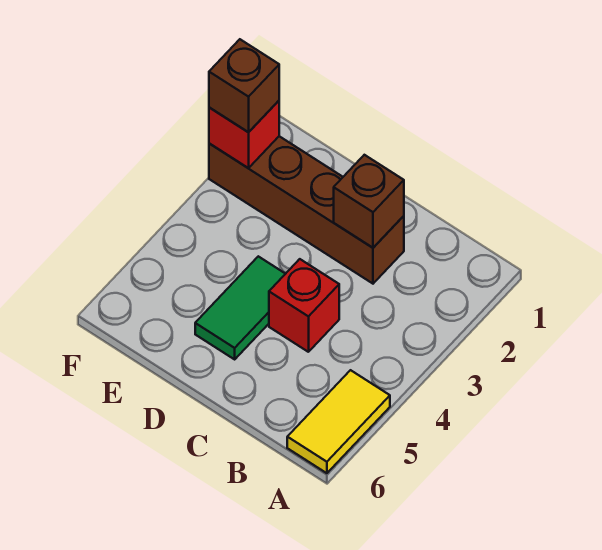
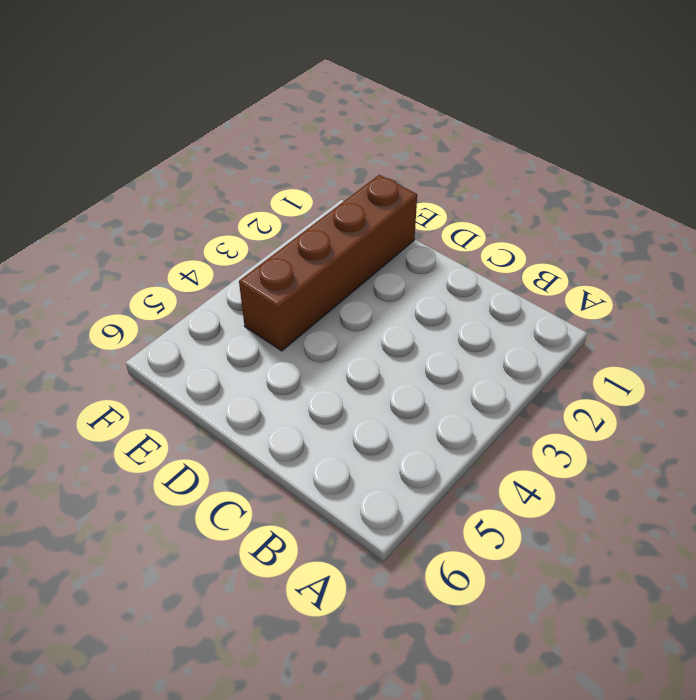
brown 1x4 brick [239,175,417,351] -> brown 1x4 brick turned to [209,136,404,284]
none -> yellow 1x2 tile [287,370,390,473]
none -> red 1x1 brick [269,259,339,352]

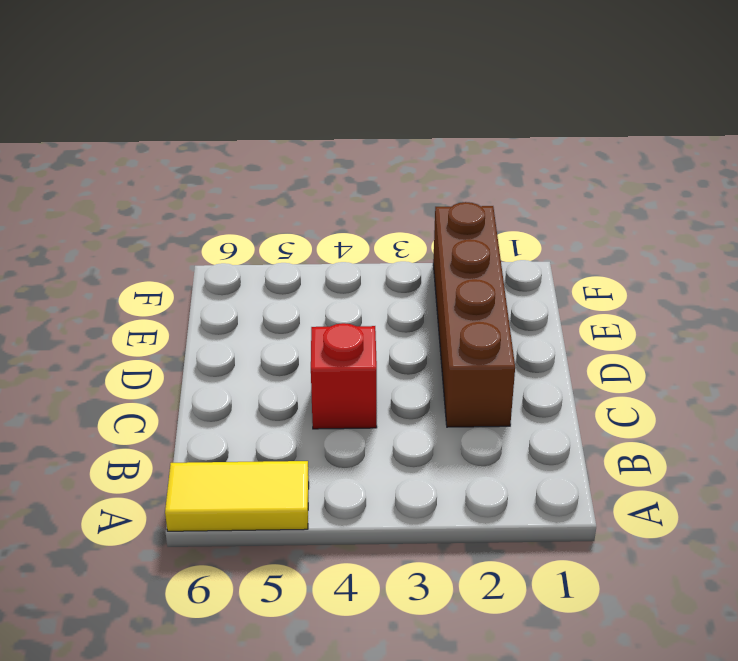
none -> green 1x2 tile [195,256,285,359]
none -> brown 1x1 brick [334,155,404,248]

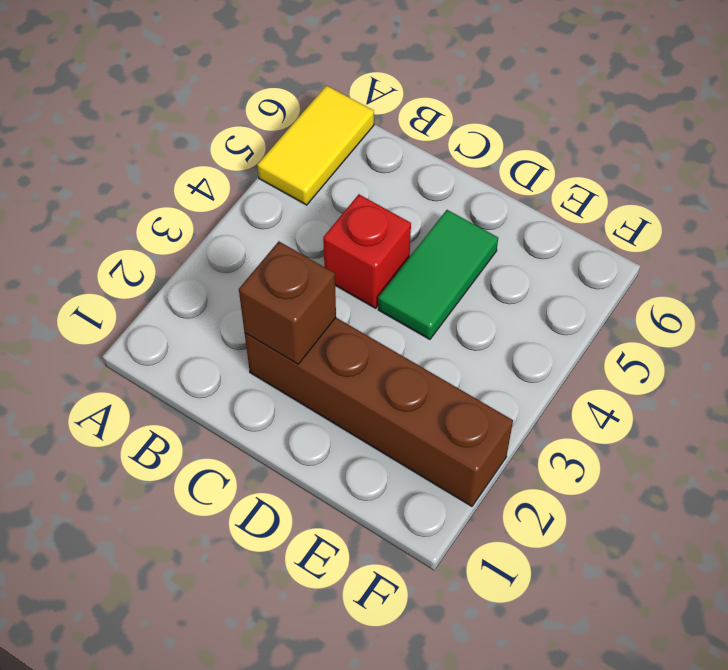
none -> red 1x1 brick [209,101,279,168]
none -> brown 1x1 brick [209,39,279,132]

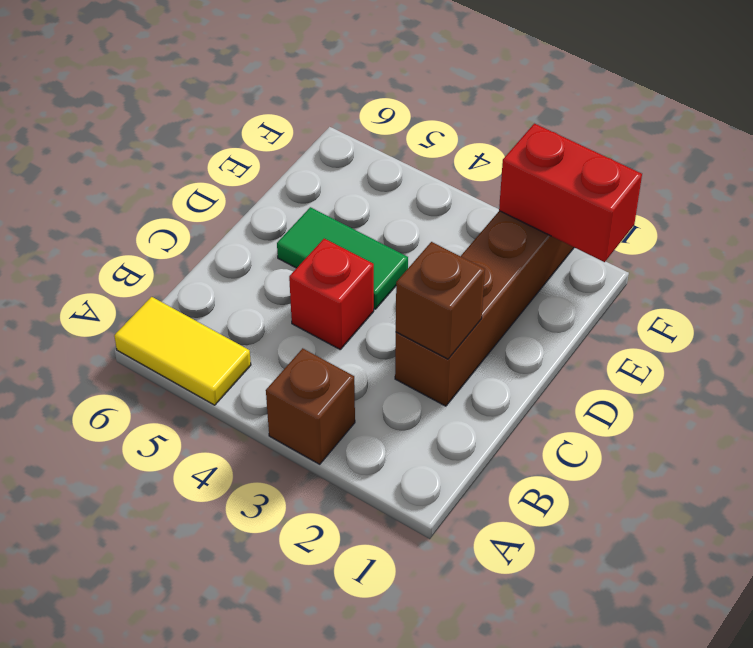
brown 1x1 brick [266,348,355,464] -> brown 1x1 brick moved to [209,39,279,132]
red 1x2 brick [499,124,642,262] -> red 1x1 brick [209,101,279,168]

